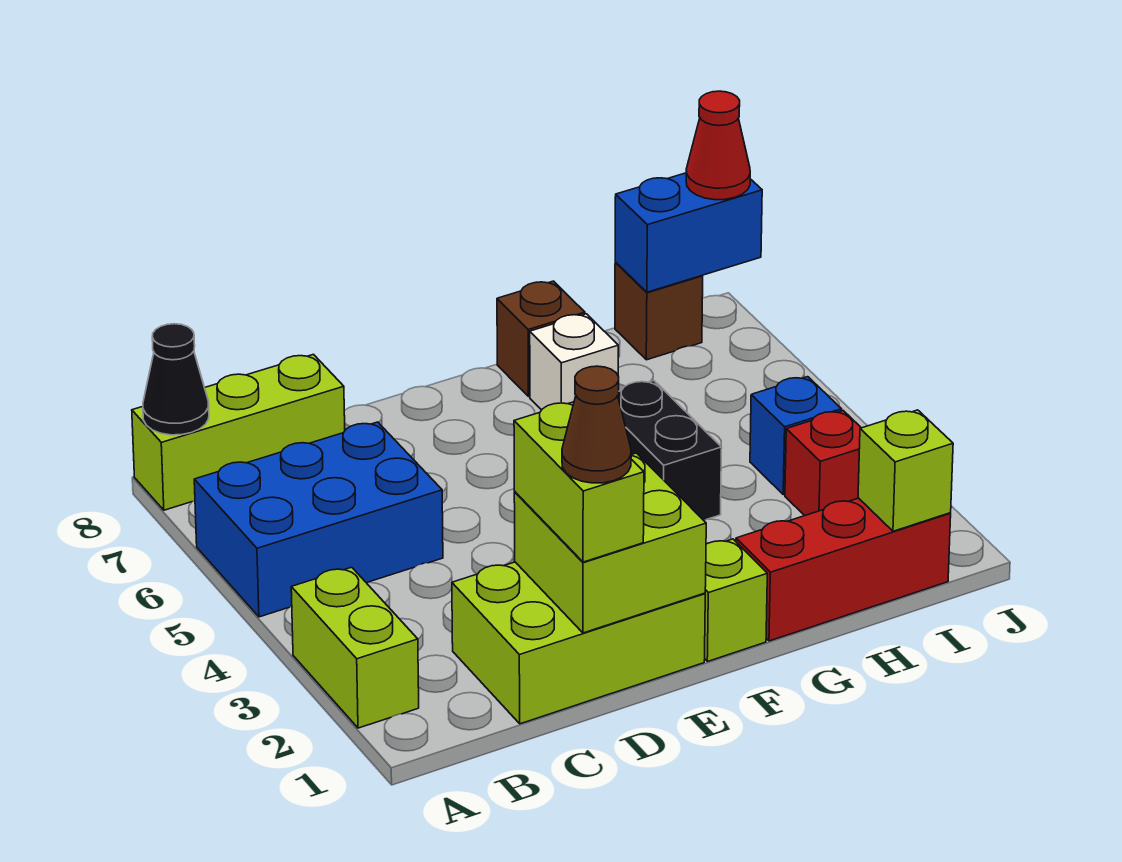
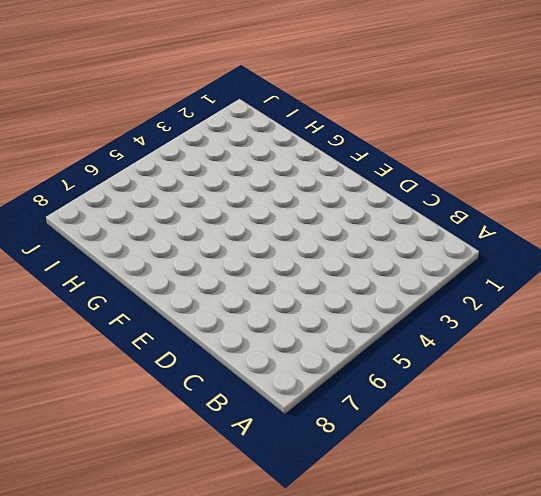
none -> lime 1x2 brick [291,567,419,728]
none -> blue 2x3 brick [194,422,443,617]
none -> lime 1x3 brick [132,354,345,510]

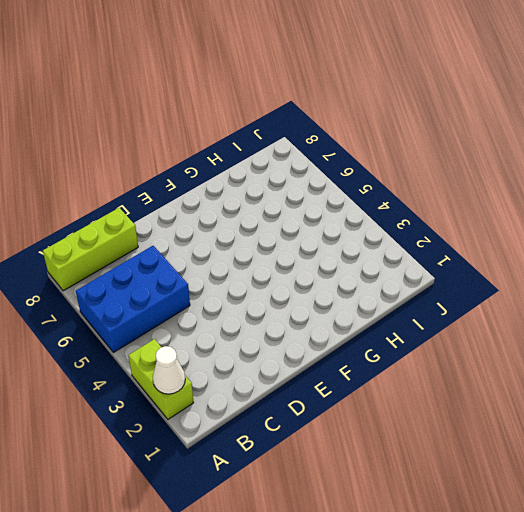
white 1x1 cone [153,346,185,394] -> none
none -> lime 2x3 brick [452,562,705,724]
none -> lime 1x1 brick [705,539,767,662]
none -> red 1x3 brick [736,498,951,641]

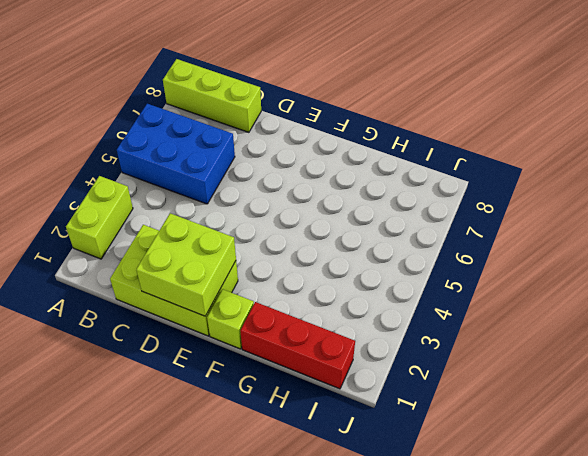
none -> black 1x2 brick [618,380,722,520]
none -> white 1x1 brick [530,314,618,410]
none -> brown 1x1 brick [497,281,585,397]

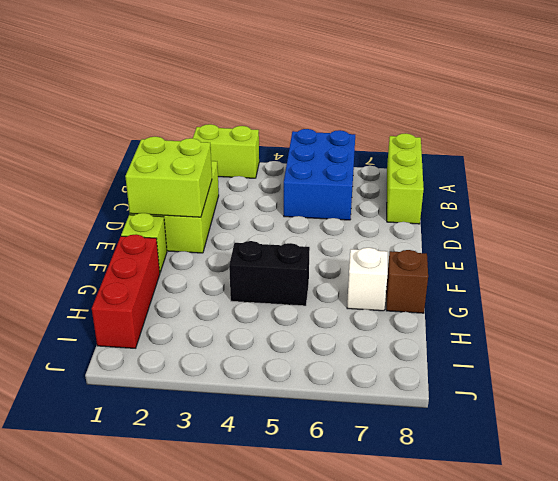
none -> red 1x1 brick [785,411,861,516]
none -> blue 1x1 brick [750,377,842,495]
none -> brown 1x1 brick [615,263,703,360]

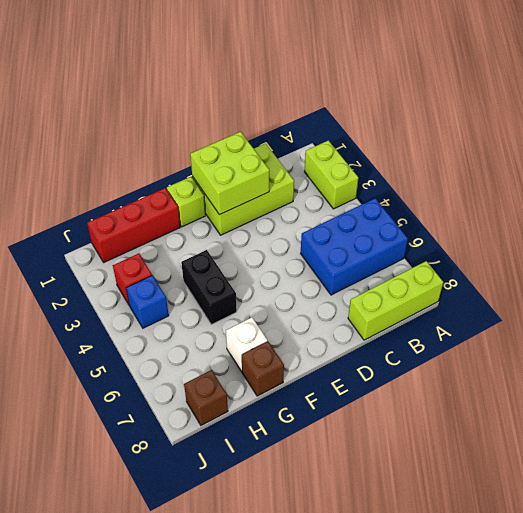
none -> black 1x1 cone [143,324,209,435]
none -> lime 1x1 brick [858,410,953,531]
none -> blue 1x2 brick [615,173,762,292]

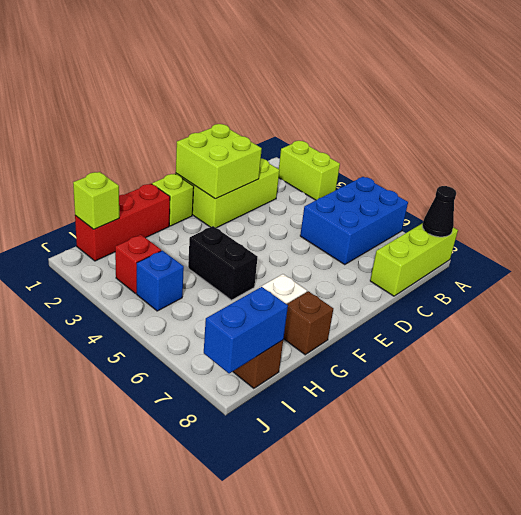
none -> lime 1x2 brick [514,402,644,562]
none -> red 1x1 cone [686,91,750,200]
none -> brown 1x1 cone [562,366,631,483]

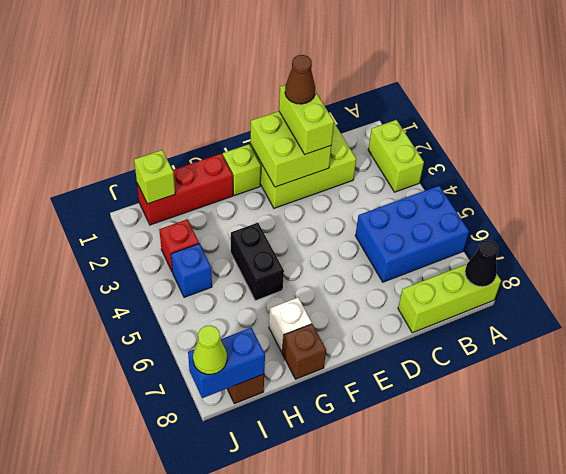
lime 1x1 cone [193,325,227,374] -> red 1x1 cone [686,91,750,200]

